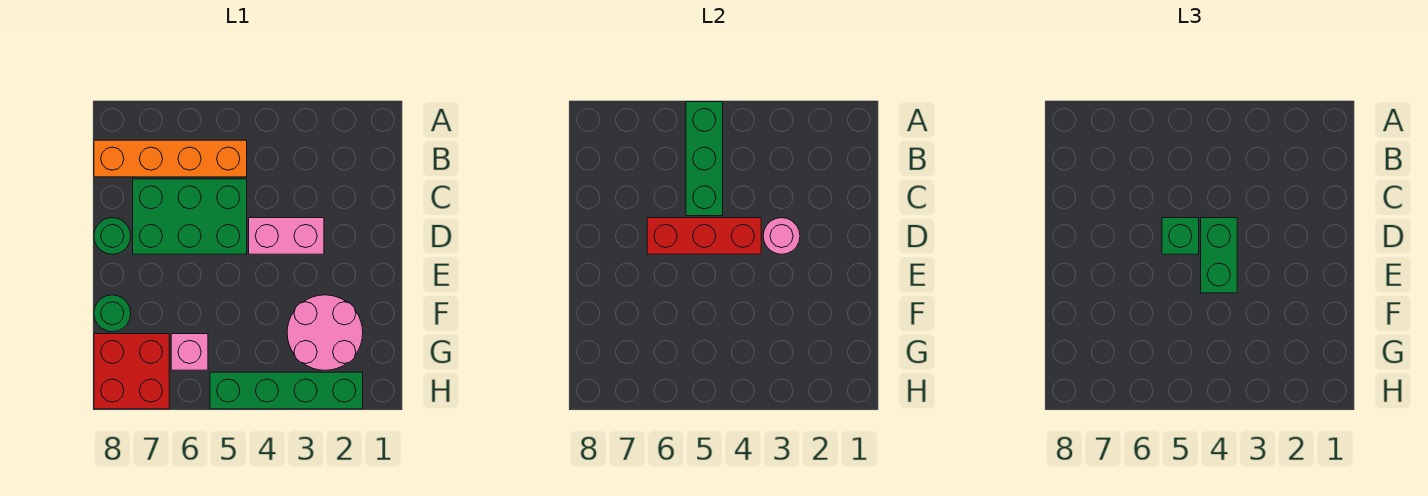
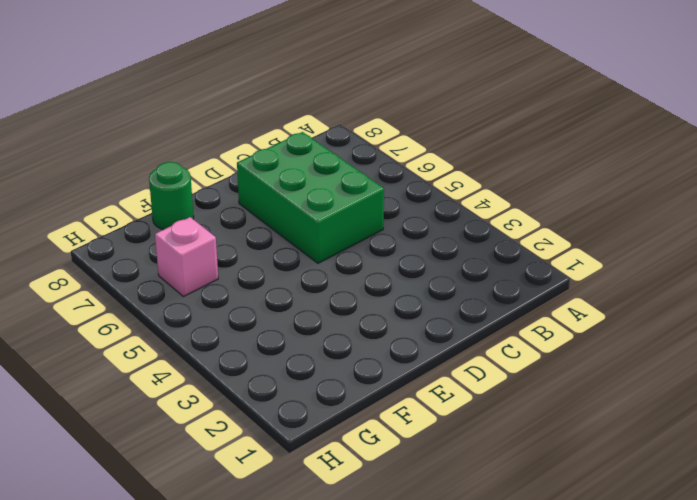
none -> orange 1x4 brick [94,140,247,177]
none -> pink 1x2 brick [249,218,324,254]
none -> green 1x1 round brick [94,218,131,254]

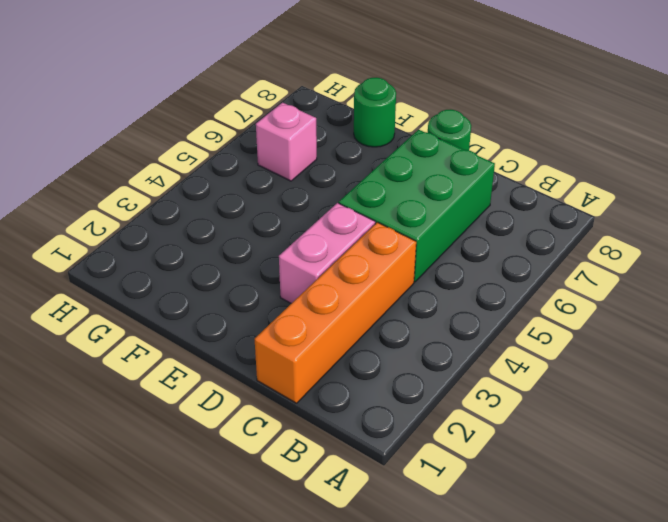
orange 1x4 brick [255,222,416,403] -> orange 1x4 brick moved to [94,140,247,177]
none -> pink 2x2 round brick [287,295,363,370]
none -> red 2x2 brick [94,334,169,409]
none -> green 1x4 brick [210,372,363,409]

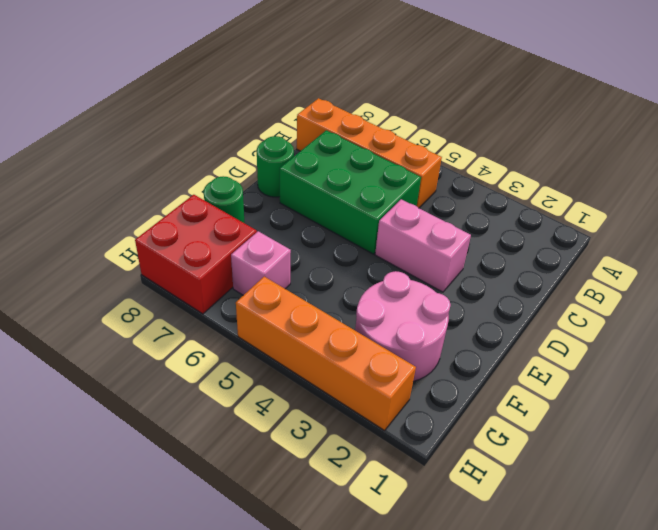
orange 1x4 brick [236,277,416,430] -> green 1x4 brick [210,372,363,409]
none -> green 1x3 brick [686,102,723,216]
none -> pink 1x1 round brick [763,218,800,254]
none -> red 1x3 brick [647,218,761,254]

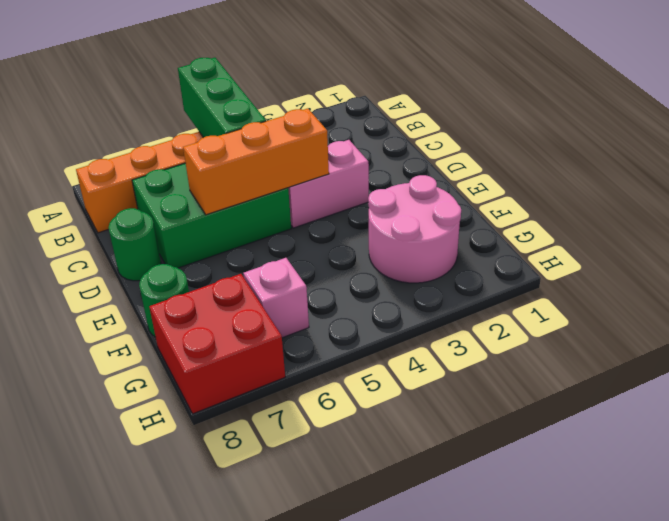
orange 1x3 brick [183,109,329,215] -> red 1x3 brick [647,218,761,254]
none -> green 1x4 brick [210,372,363,409]
none -> pink 1x1 round brick [763,218,800,254]
none -> green 1x2 brick [1201,218,1237,293]

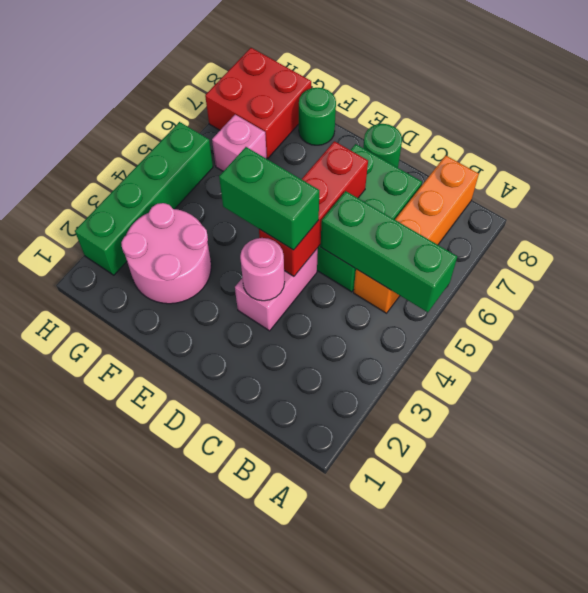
none -> green 1x1 brick [1162,218,1199,254]

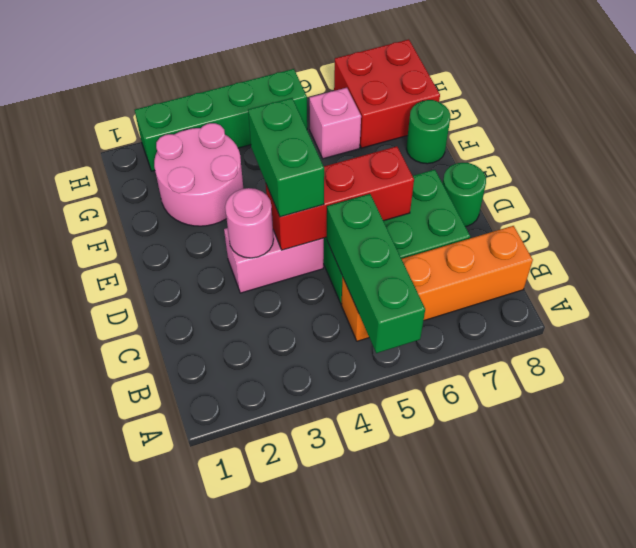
none -> green 1x1 brick [1162,218,1199,254]

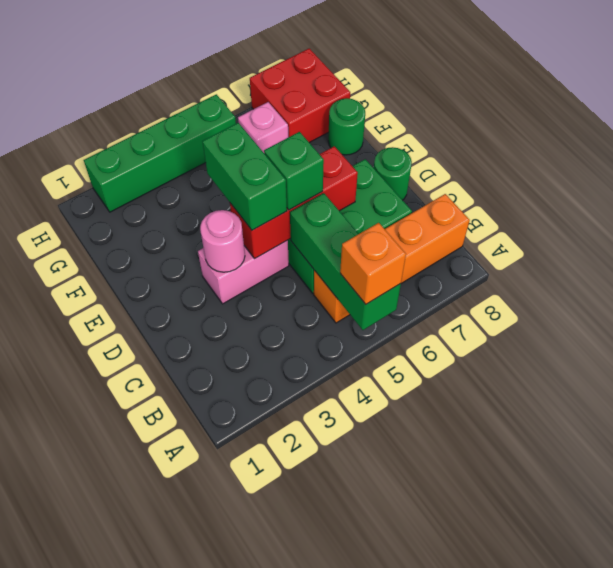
orange 1x1 brick [340,223,406,304] -> none
none -> pink 2x2 round brick [287,295,363,370]

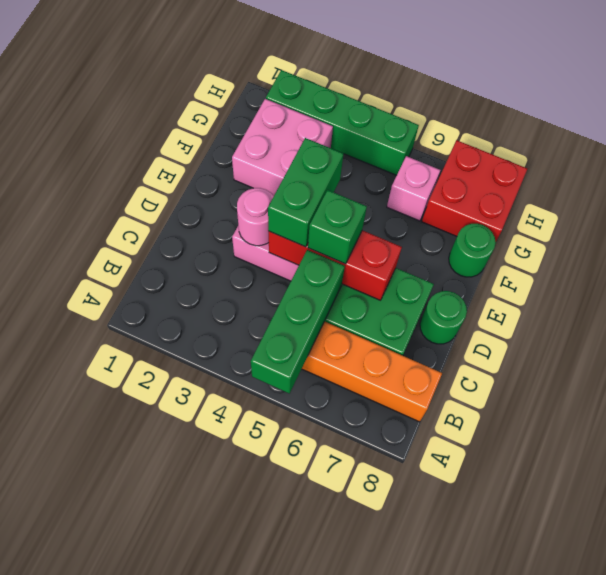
pink 2x2 brick [232,99,333,196] -> pink 2x2 round brick [287,295,363,370]

